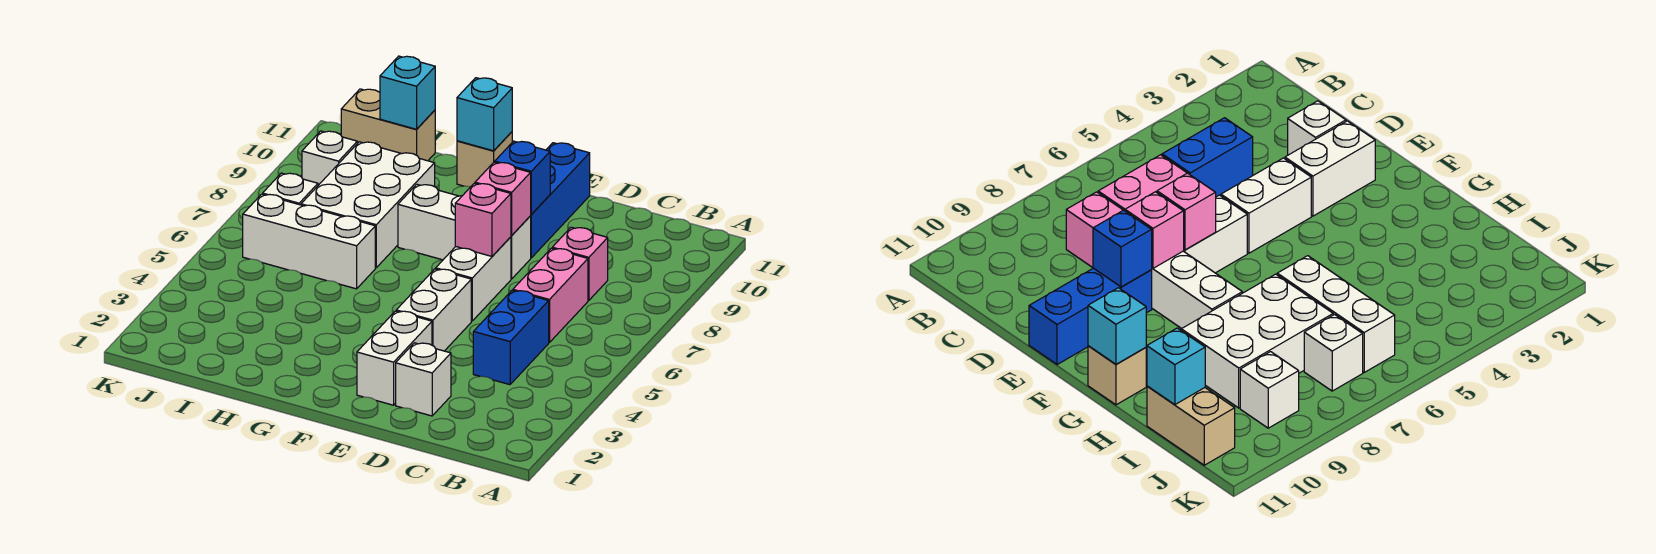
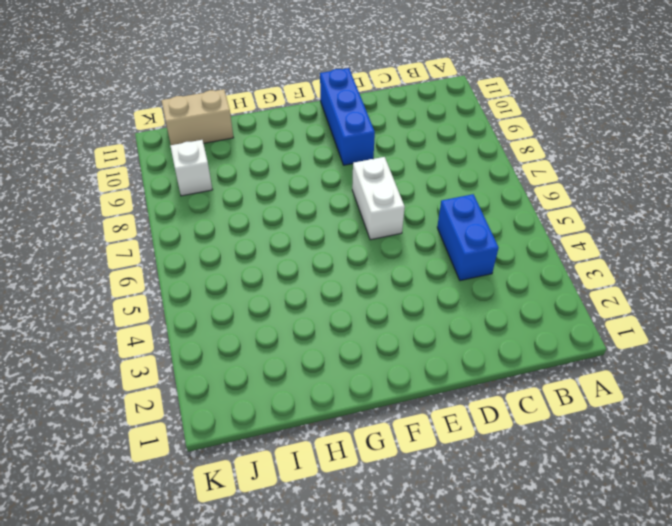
none -> pink 1x2 brick [513,248,588,343]
none -> pink 1x1 brick [552,227,608,300]
none -> white 1x1 brick [396,343,451,416]

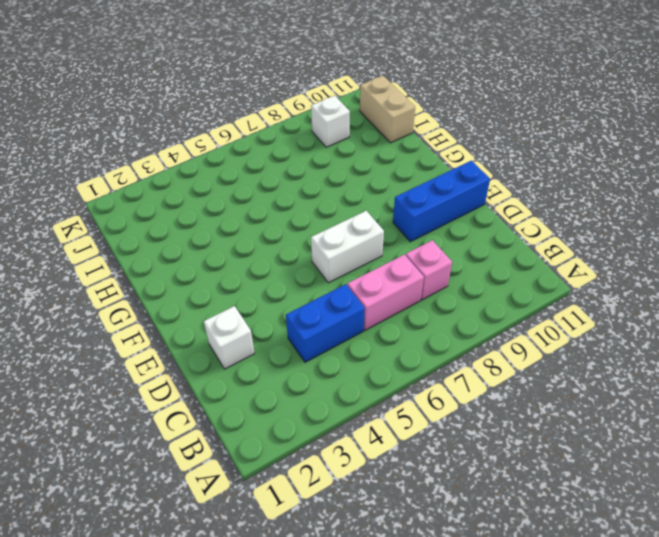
none -> white 1x2 brick [357,311,432,405]
none -> white 1x2 brick [396,269,471,351]
none -> white 1x3 brick [398,184,531,279]

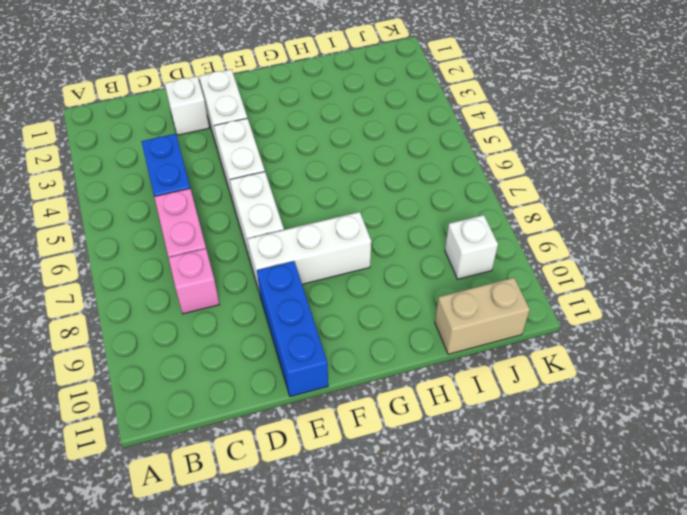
none -> tan 1x1 brick [457,132,512,187]
none -> white 1x3 brick [243,194,375,289]
none -> white 2x3 brick [301,142,435,268]

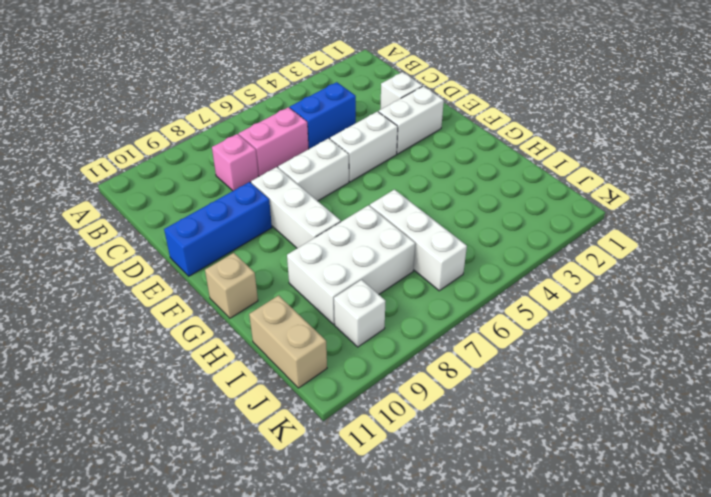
none -> white 1x1 brick [263,173,318,205]
none -> pink 1x1 brick [455,183,511,256]
none -> pink 1x1 brick [475,162,531,235]

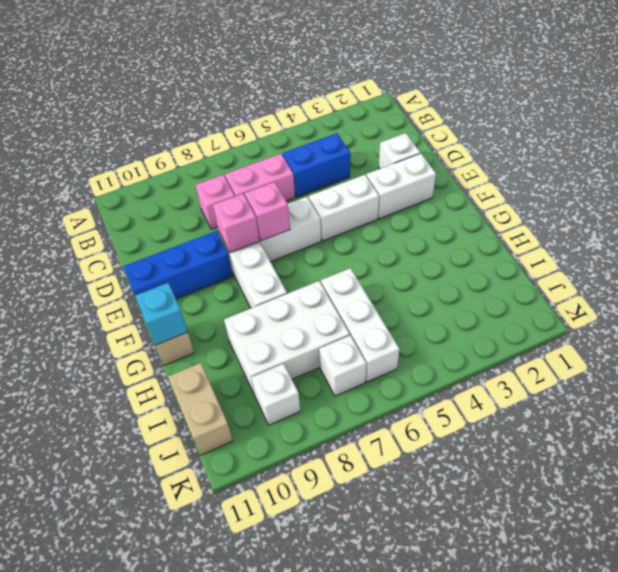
none -> blue 1x1 brick [495,141,550,214]
none -> cyan 1x1 brick [380,56,435,129]

